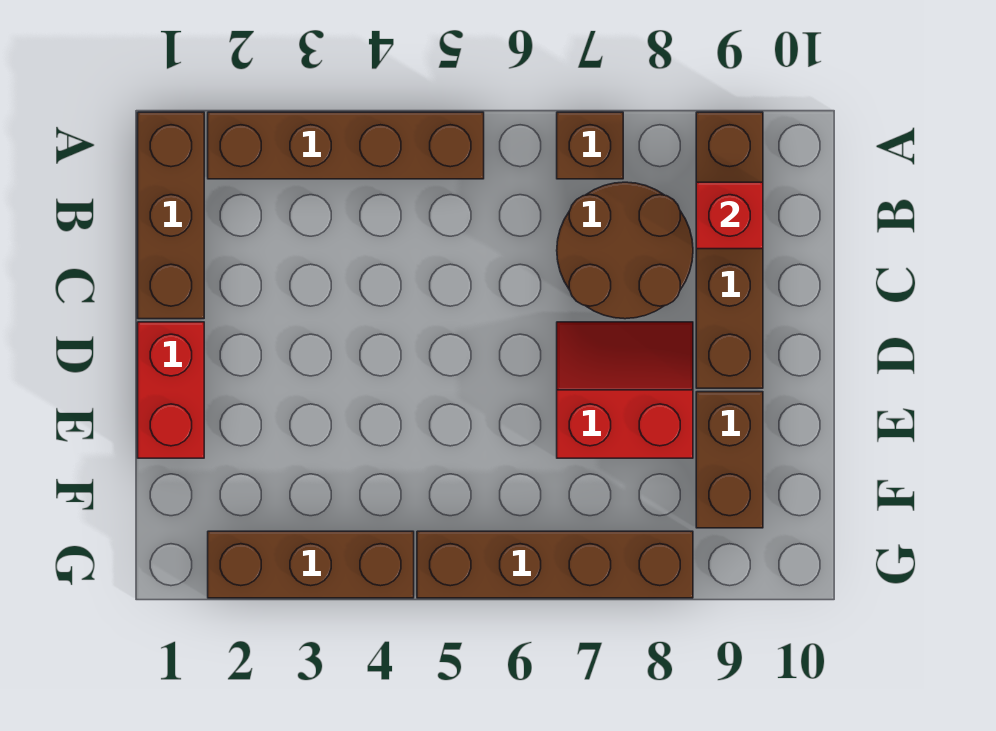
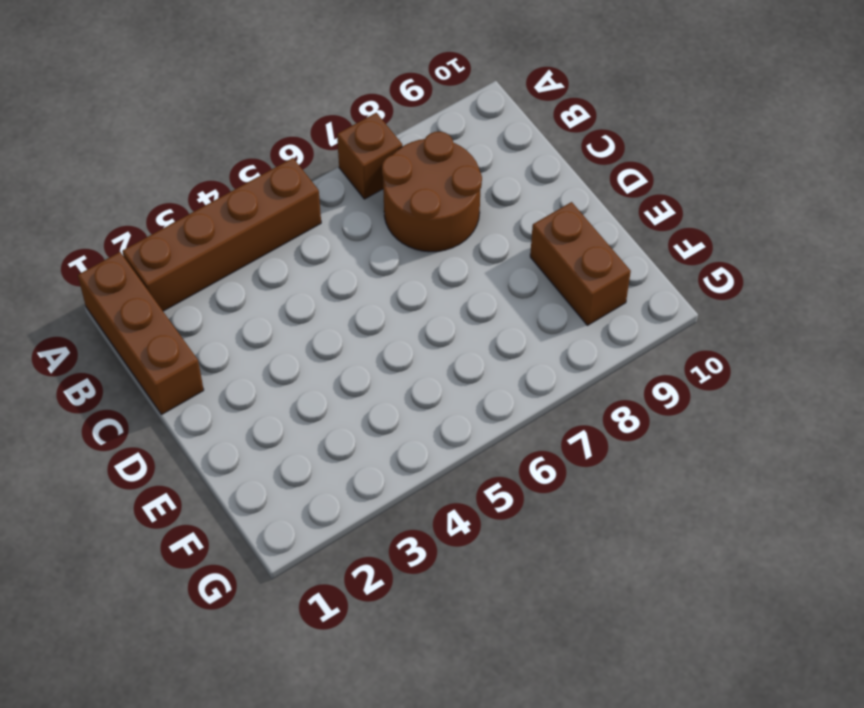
none -> brown 1x4 brick [696,112,763,388]
none -> red 1x2 brick [138,322,204,458]

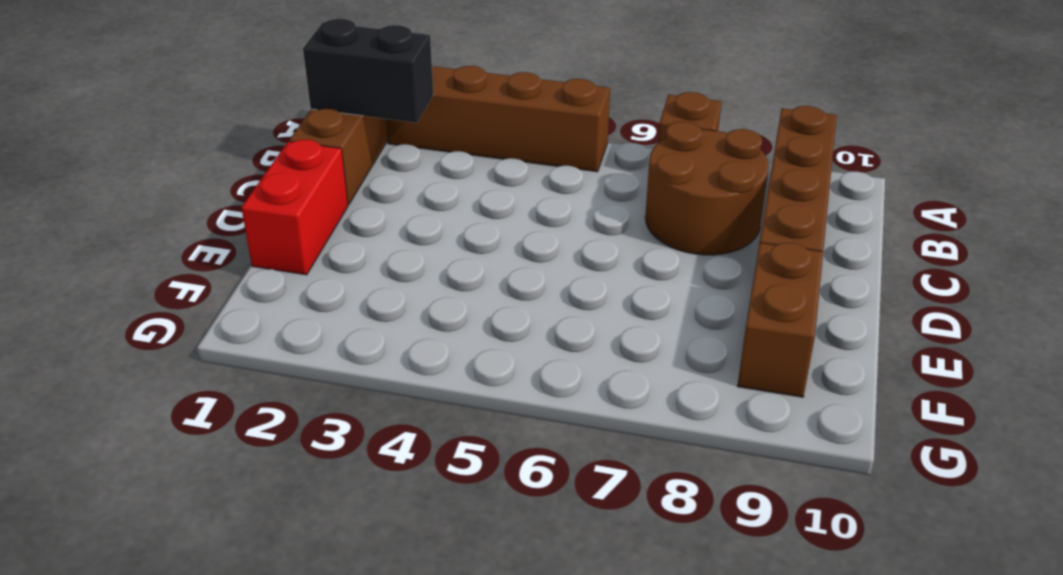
black 1x2 brick [303,19,434,123] -> none
none -> red 2x2 slope [557,322,693,458]
none -> brown 1x3 brick [208,531,414,598]

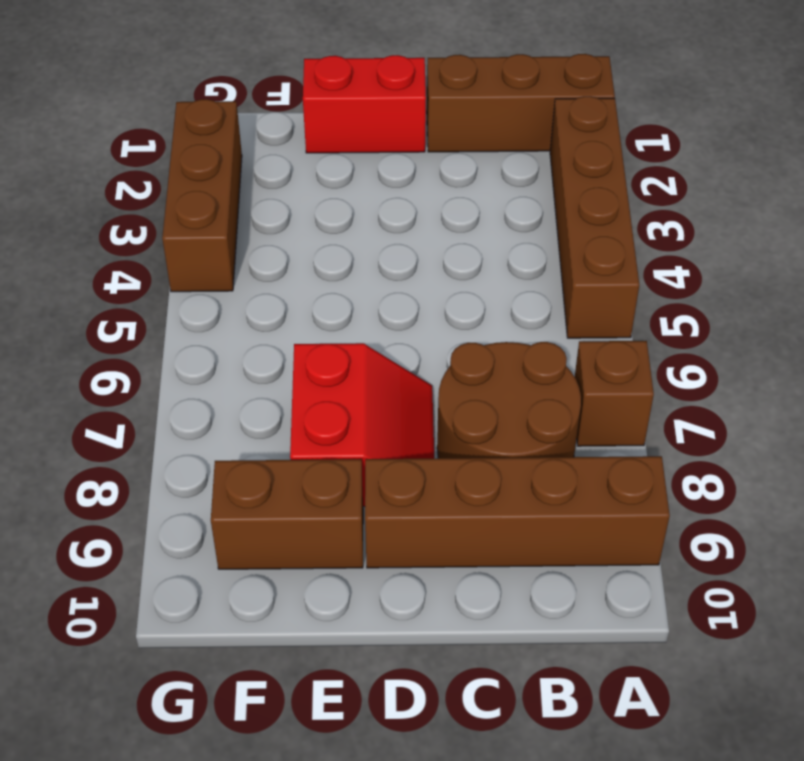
none -> brown 1x4 brick [417,531,693,598]
none -> red 1x1 brick [696,182,763,249]

